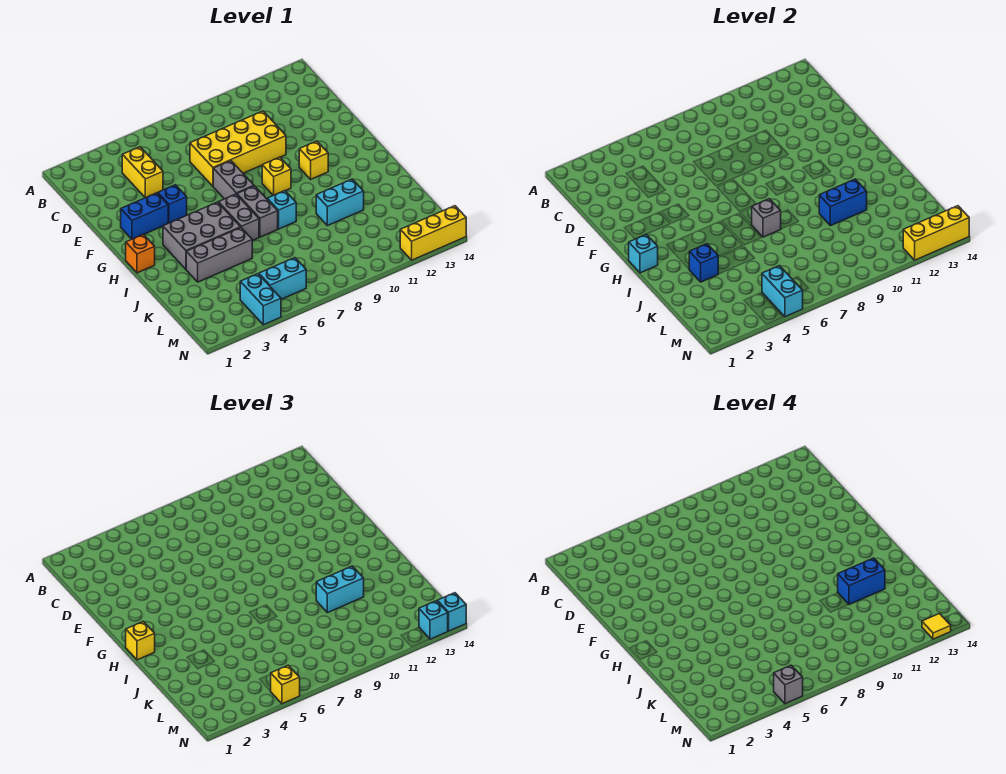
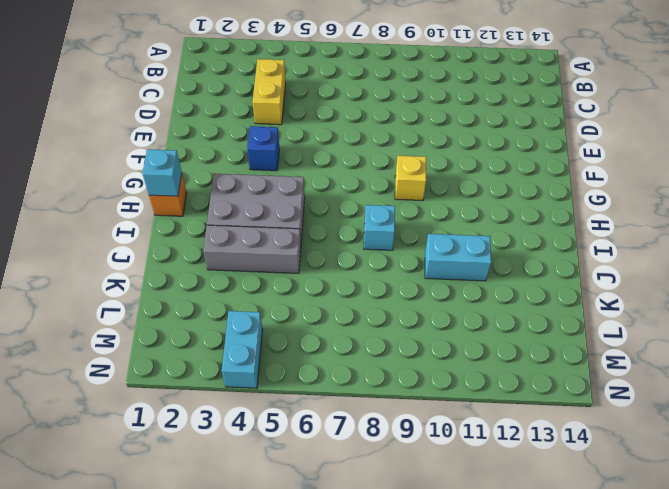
none -> yellow 2x4 brick [190,111,286,186]
none -> blue 1x2 brick [121,193,168,239]
none -> grey 1x2 brick [213,161,254,199]
none -> yellow 1x1 brick [299,141,328,179]

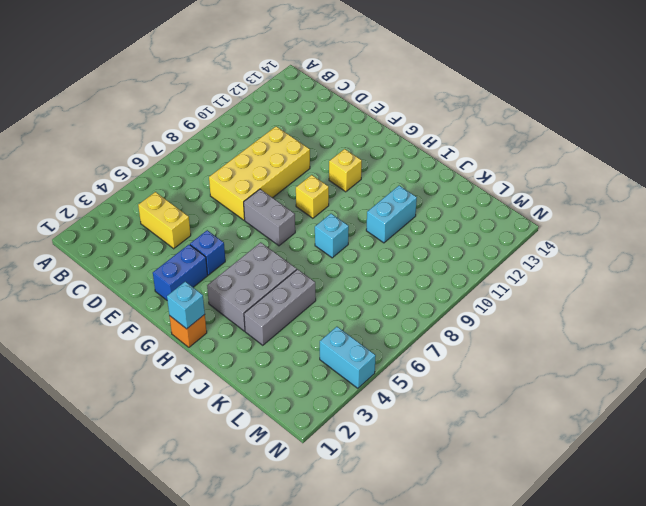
none -> grey 1x2 brick [218,194,259,241]
none -> grey 1x2 brick [237,186,278,237]
none -> cyan 1x2 brick [259,258,306,299]
none -> yellow 1x3 brick [400,206,466,260]

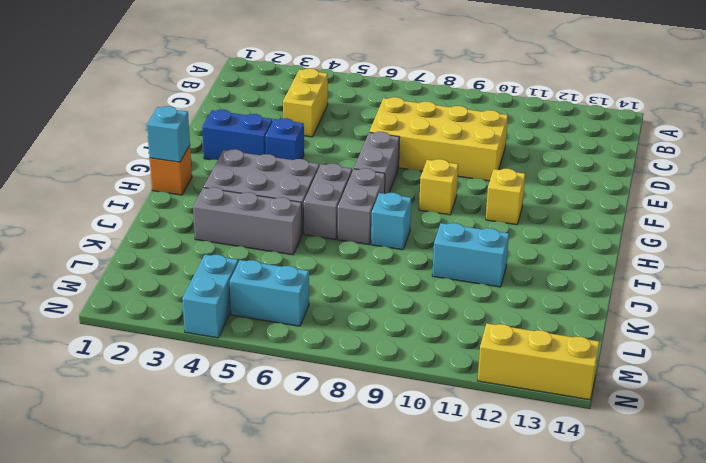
none -> grey 1x1 brick [752,199,781,237]
none -> blue 1x1 brick [689,244,718,282]
none -> blue 1x2 brick [819,179,867,226]
none -> cyan 1x2 brick [762,266,803,317]

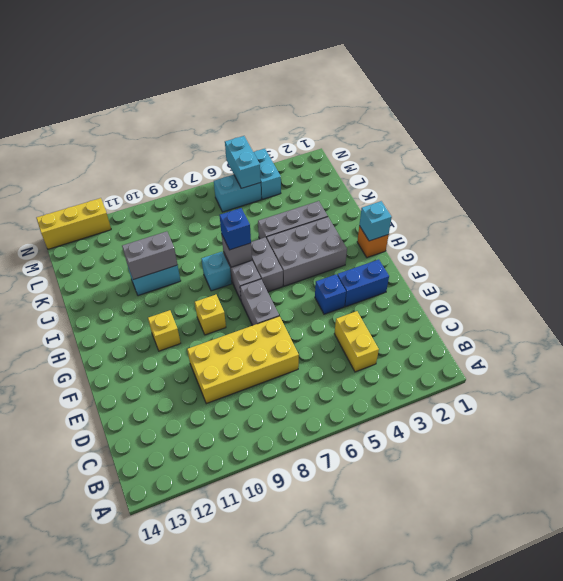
blue 1x1 brick [220,208,251,250] -> blue 1x1 brick moved to [689,244,718,282]
grey 1x2 brick [122,231,177,280] -> blue 1x2 brick [819,179,867,226]
none -> yellow 1x3 brick [903,206,969,260]
none -> yellow 1x1 brick [126,621,155,660]
none -> cyan 1x2 brick [316,566,364,613]
none -> yellow 1x1 brick [271,665,300,704]

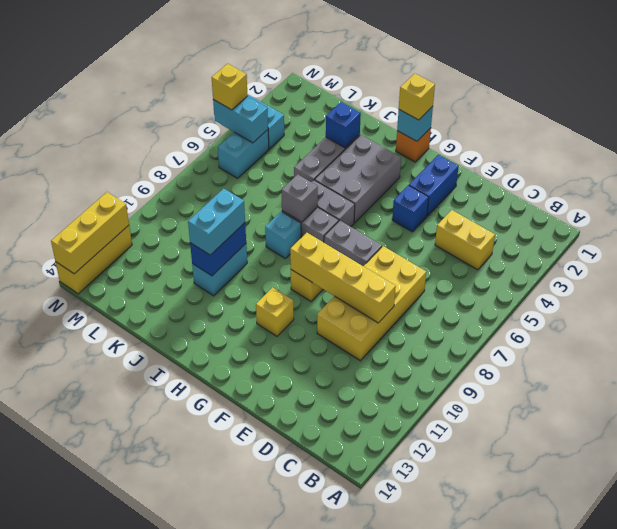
yellow 1x4 brick [290,233,396,323] -> none
none -> cyan 1x1 brick [419,601,448,639]
none -> cyan 1x1 brick [437,593,466,631]
none -> blue 1x2 brick [838,558,885,604]
none -> grey 1x1 brick [774,665,803,704]

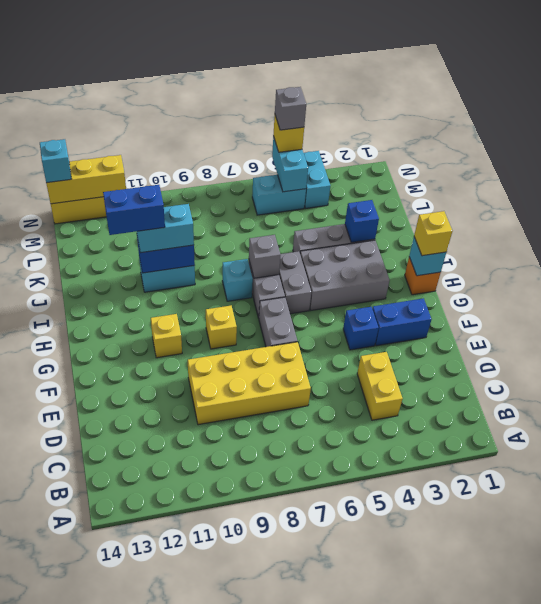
none -> cyan 1x1 brick [419,601,448,639]
none -> yellow 1x1 tile [922,614,951,639]

